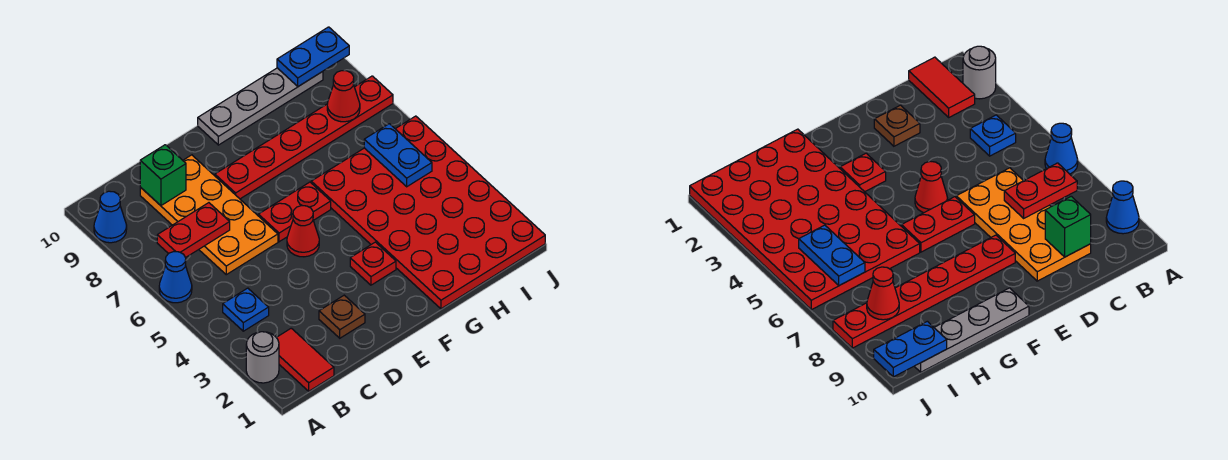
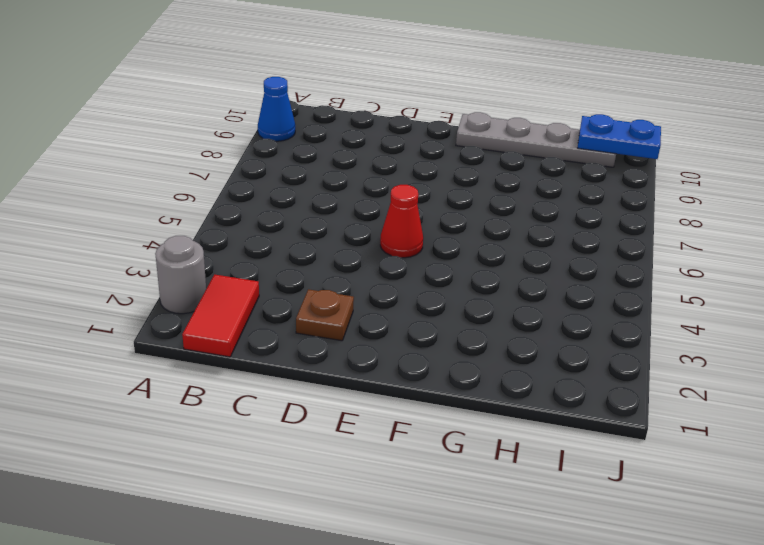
none -> blue 1x1 cone [159,252,192,303]
none -> blue 1x1 plate [223,288,269,331]
none -> orange 2x4 plate [140,155,278,275]

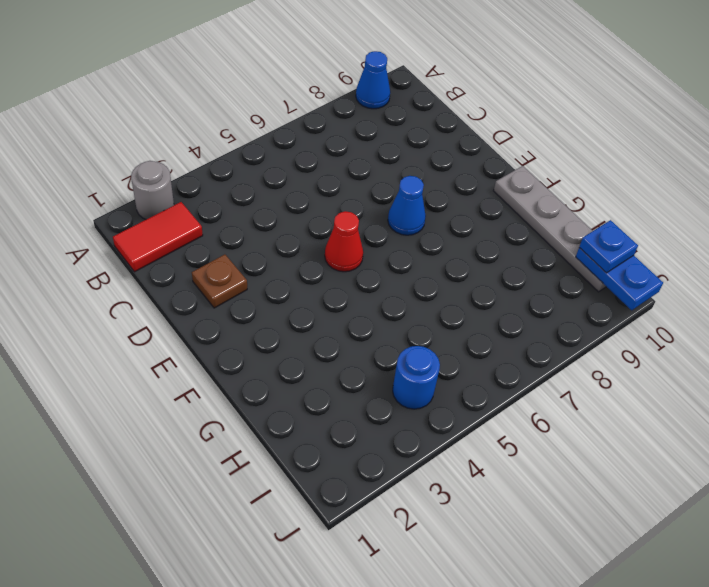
blue 1x1 cone [388,176,426,235] -> blue 1x1 cone moved to [159,252,192,303]
blue 1x1 round brick [393,346,440,409] -> red 4x6 plate [311,116,545,309]
blue 1x1 plate [579,220,638,273] -> blue 1x1 plate moved to [223,288,269,331]
none -> orange 2x4 plate [140,155,278,275]
none -> red 1x2 plate [258,182,331,242]
none -> red 1x6 plate [215,76,393,199]

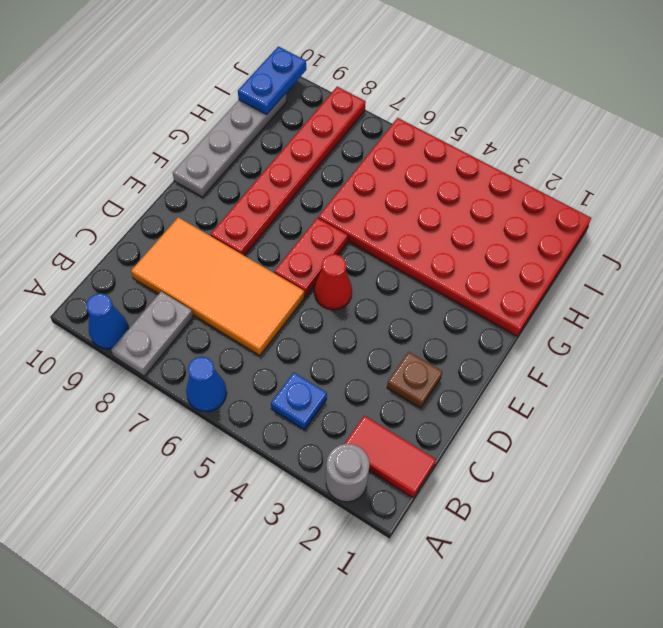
grey 1x2 plate [111,292,193,376] -> none
orange 2x4 tile [131,217,304,356] -> orange 2x4 plate [140,155,278,275]
none -> red 1x1 plate [350,242,396,285]
none -> red 1x2 plate [157,203,230,258]
none -> green 1x1 brick [140,145,186,205]

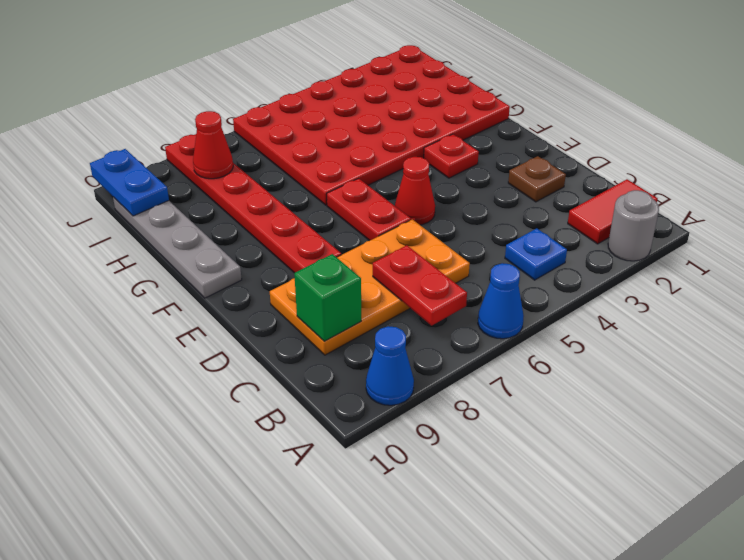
none -> blue 1x2 plate [364,124,432,187]

